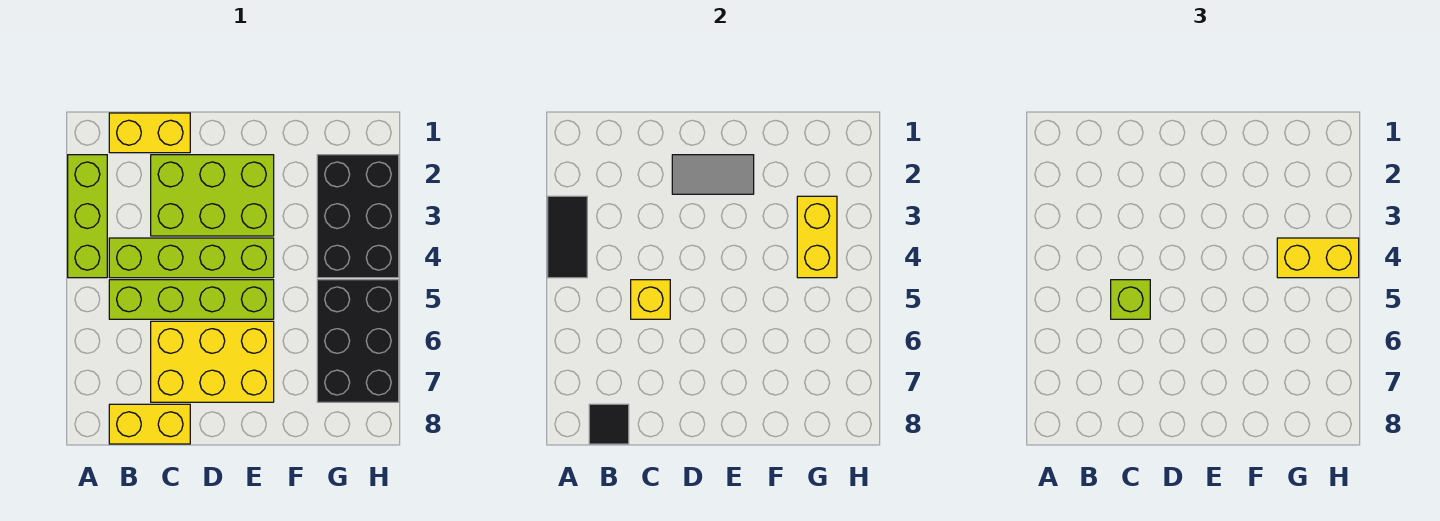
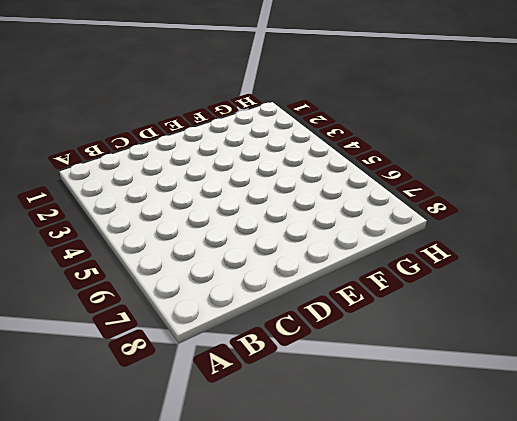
none -> lime 1x3 brick [68,155,107,278]
none -> yellow 1x2 brick [109,113,190,153]
none -> lime 1x4 brick [109,238,274,278]

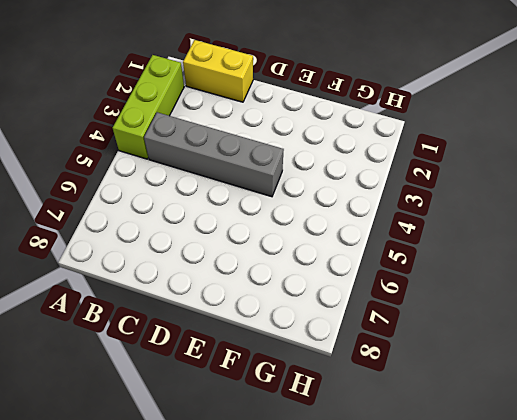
grey 1x4 brick [144,112,284,197] -> lime 1x4 brick [109,238,274,278]
none -> lime 1x4 brick [109,280,274,319]
none -> yellow 1x2 brick [109,404,190,444]
none -> lime 2x3 brick [151,155,274,236]

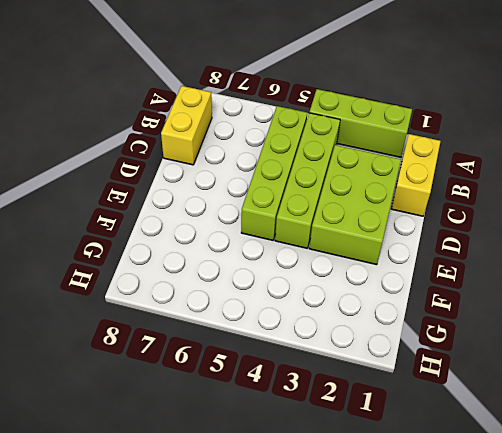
none -> yellow 2x3 brick [151,321,274,402]
none -> black 2x3 brick [317,155,399,278]
none -> black 2x3 brick [317,280,399,402]

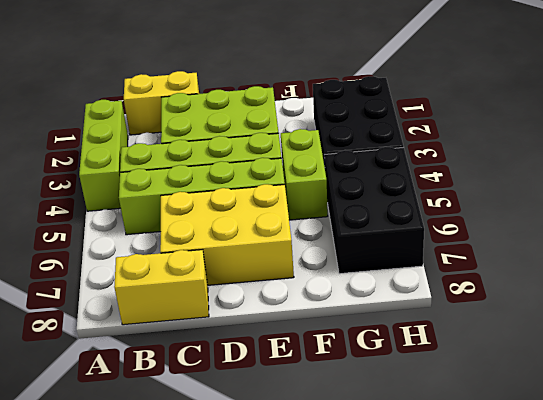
lime 1x2 brick [281,129,328,220] -> none
none -> black 1x2 tile [548,196,587,278]
none -> black 1x1 tile [589,404,629,444]
none -> yellow 1x1 brick [631,280,670,319]

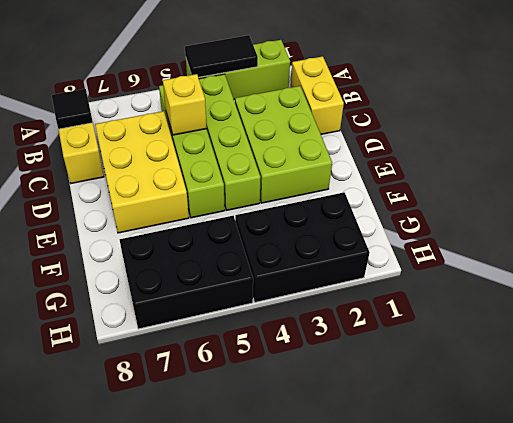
none -> grey 1x2 tile [672,155,754,194]
none -> yellow 1x2 brick [797,196,837,278]
none -> lime 1x1 brick [1111,280,1150,319]

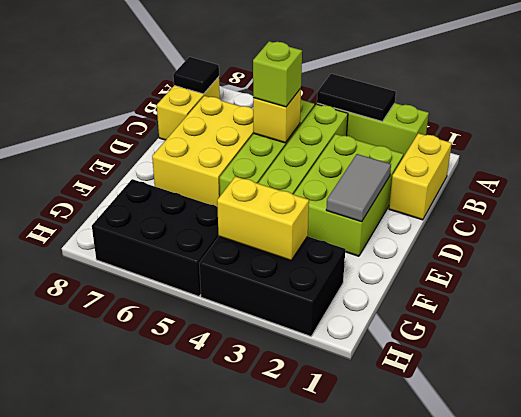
none -> yellow 1x2 brick [1277,238,1359,278]

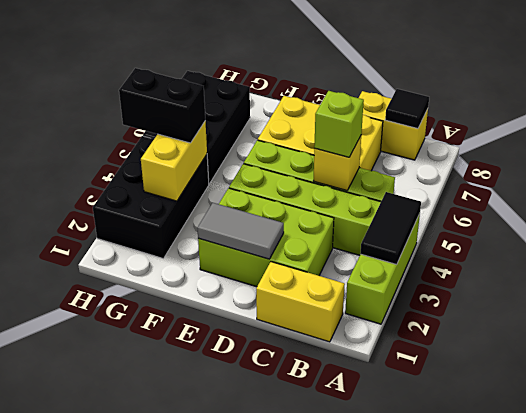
black 1x2 brick [119,68,205,143] -> yellow 1x2 brick [1277,238,1359,278]

